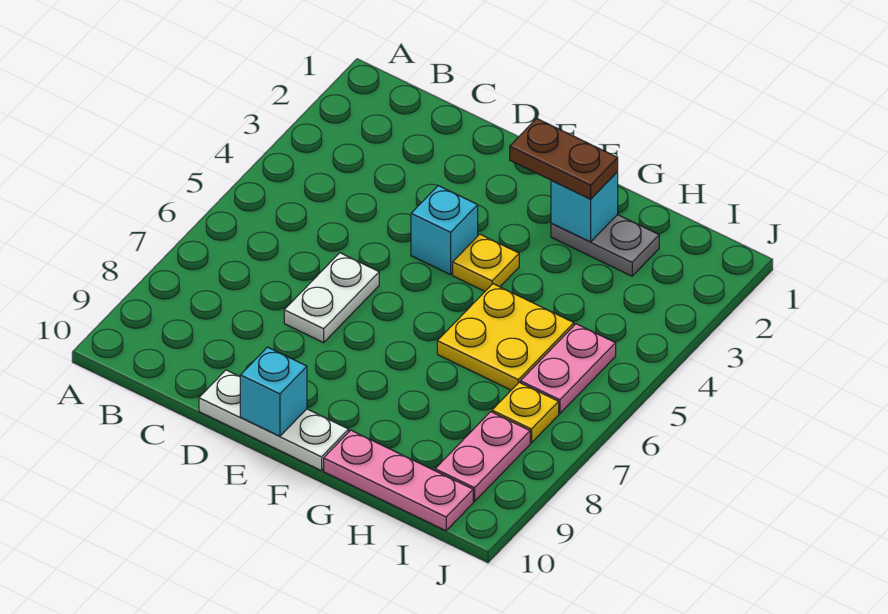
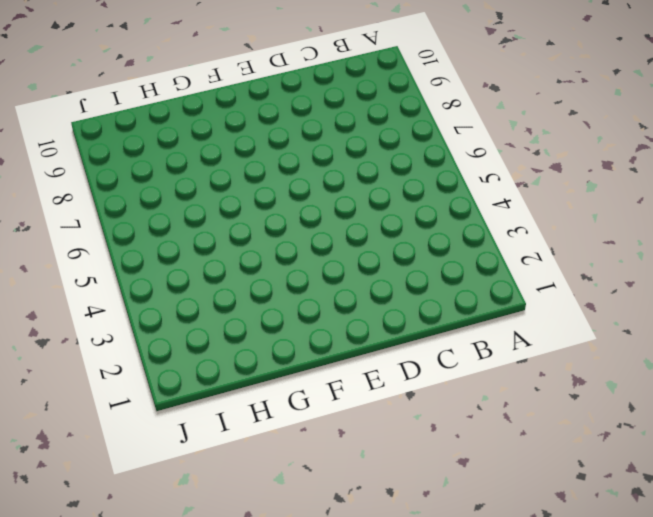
none -> white 1x2 plate [284,253,379,342]
none -> white 1x3 plate [199,370,349,471]
none -> cyan 1x1 brick [411,186,478,275]

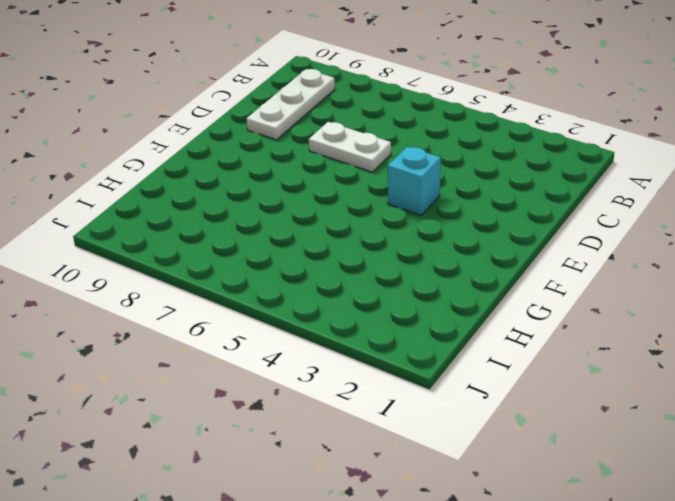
white 1x3 plate [246,69,335,140] -> white 1x3 plate moved to [199,370,349,471]
none -> yellow 1x1 plate [453,234,519,291]
none -> grey 1x2 plate [551,215,659,276]
none -> yellow 2x2 plate [437,284,574,390]

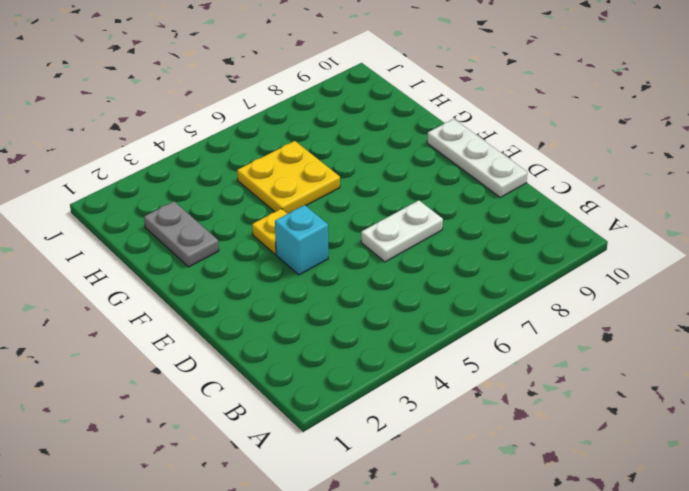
none -> pink 1x3 plate [324,430,473,531]
none -> pink 1x2 plate [520,324,616,414]
none -> yellow 1x1 plate [492,382,559,443]

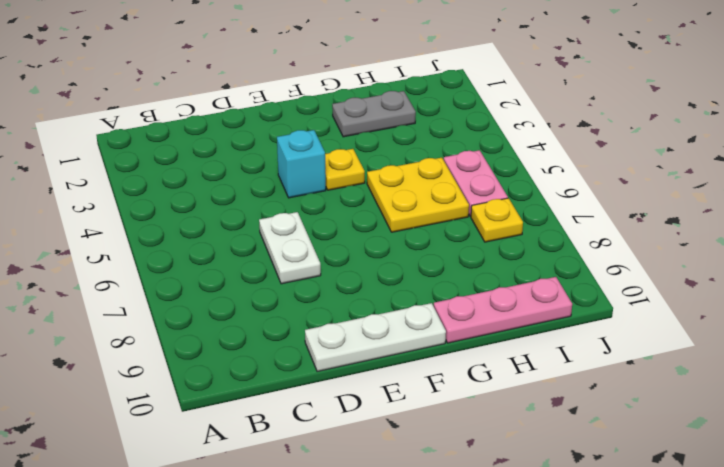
none -> pink 1x2 plate [435,412,530,501]
none -> cyan 1x1 brick [240,347,307,436]
none -> cyan 1x1 brick [551,172,618,242]

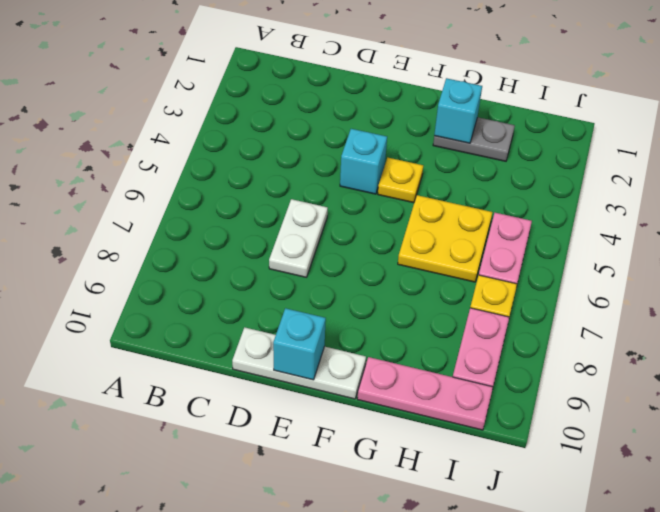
none -> brown 1x2 plate [510,119,618,199]

